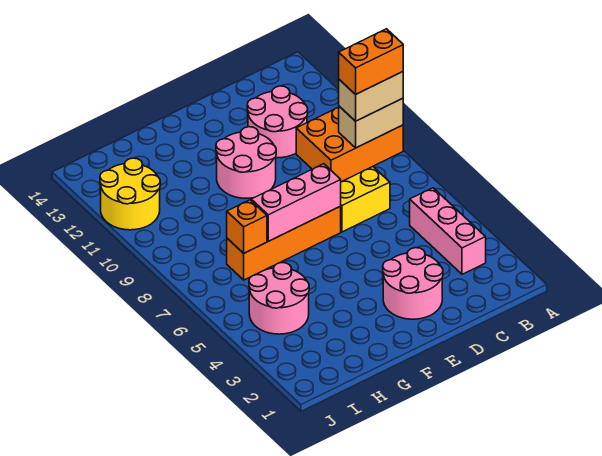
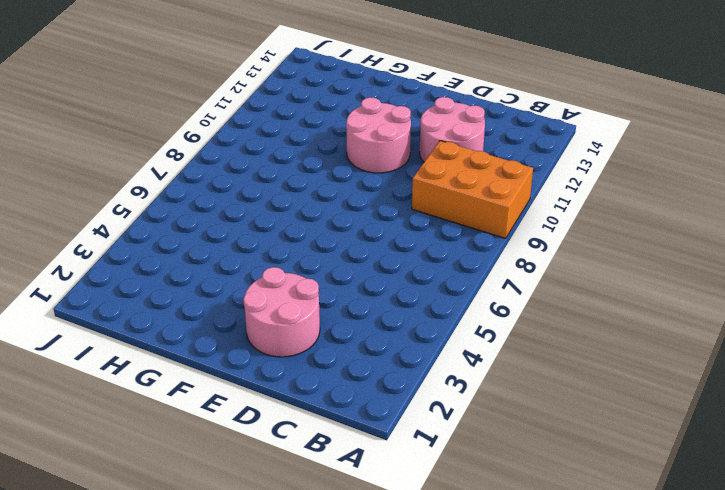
none -> pink 1x3 brick [410,188,486,274]
none -> yellow 1x2 brick [341,167,390,232]
none -> orange 1x4 brick [227,206,341,280]

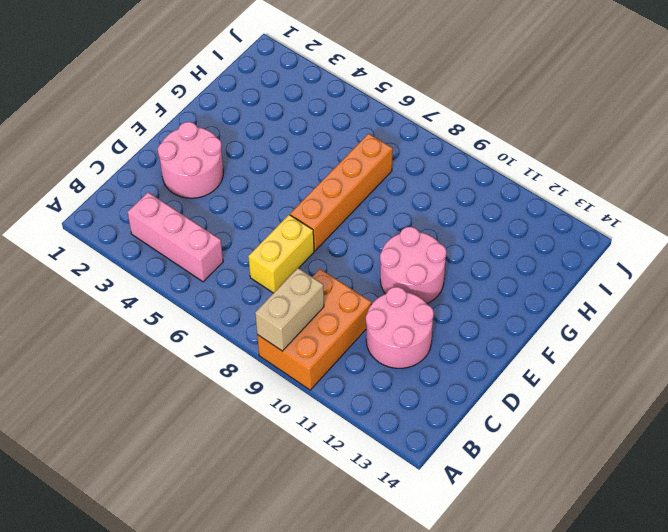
none -> pink 2x2 round brick [249,263,309,334]
none -> yellow 2x2 round brick [100,158,160,230]
none -> pink 1x3 brick [251,164,341,241]

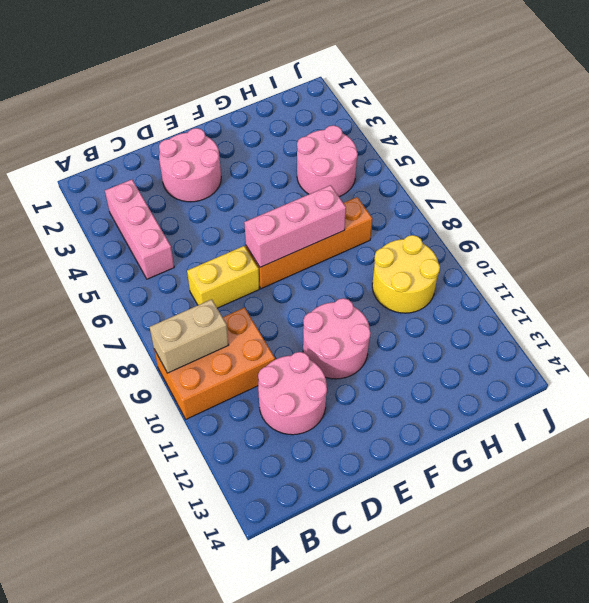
yellow 2x2 round brick [372,235,440,313] -> yellow 2x2 round brick moved to [100,158,160,230]
none -> orange 1x1 brick [227,200,267,253]
none -> tan 1x2 brick [339,72,403,121]
none -> orange 1x2 brick [339,29,403,95]

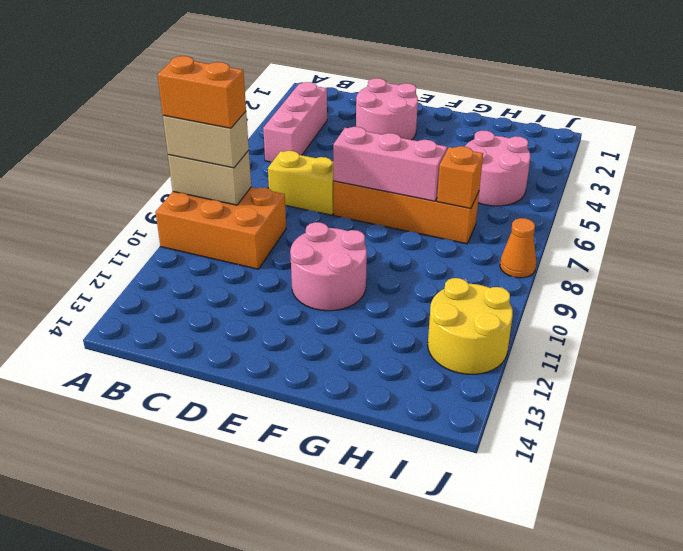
orange 1x1 cone [500,218,536,278] -> none
none -> pink 2x2 round brick [247,86,308,158]

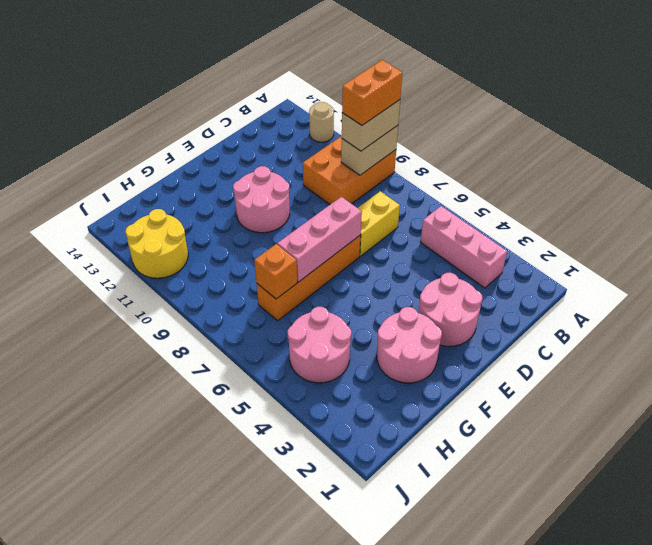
tan 1x1 round brick [309,102,334,142] -> none
pink 2x2 round brick [377,307,442,383] -> pink 2x2 round brick moved to [247,86,308,158]

